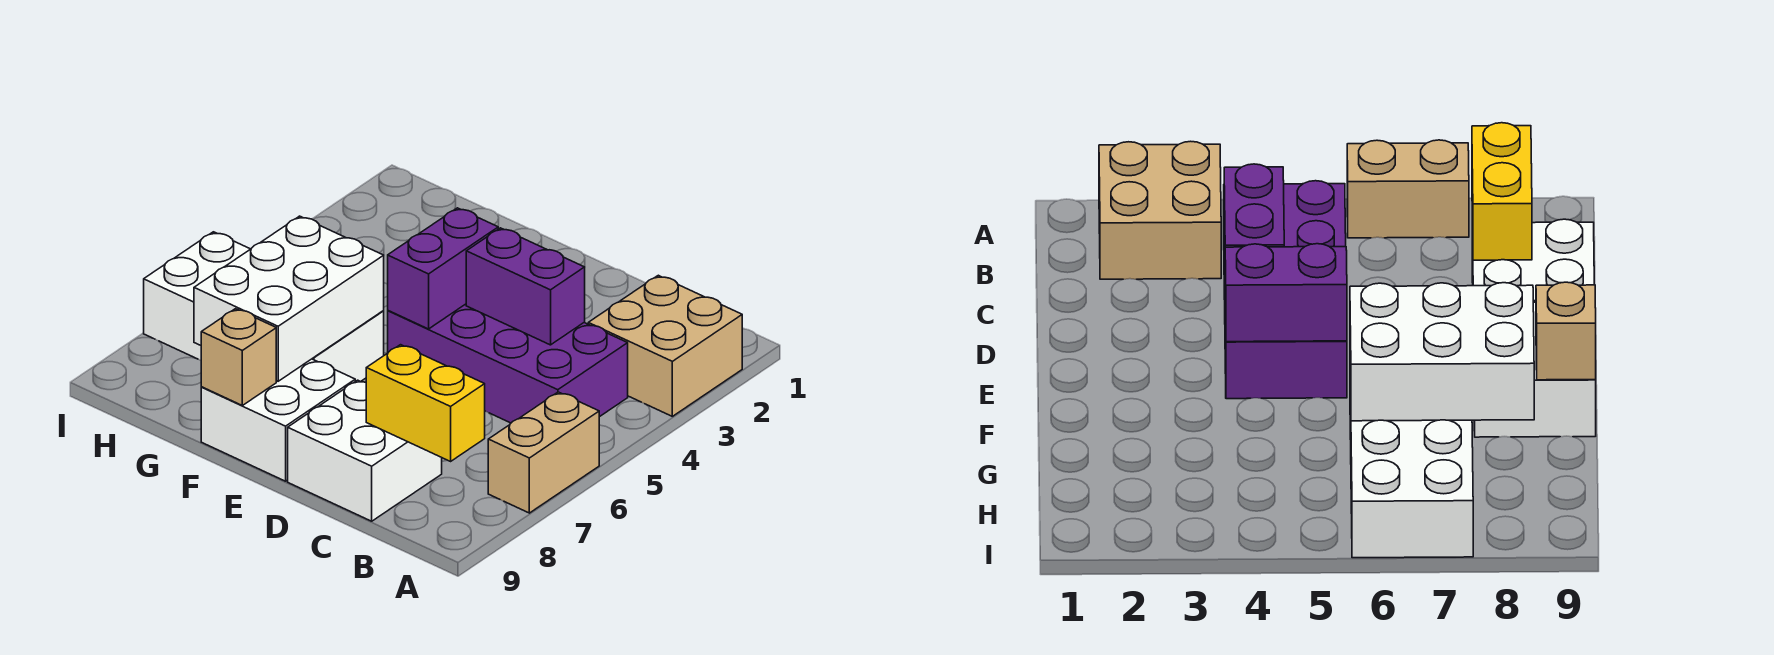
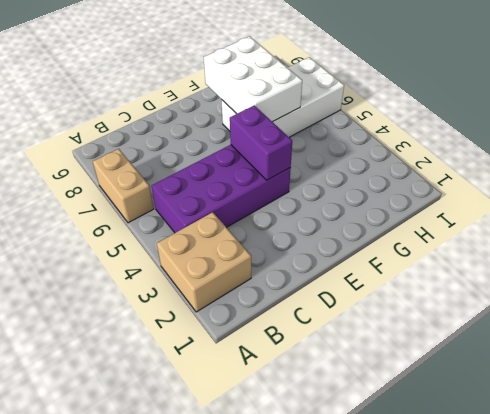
none -> white 2x2 brick [288,380,442,521]
none -> white 2x2 brick [201,359,355,481]

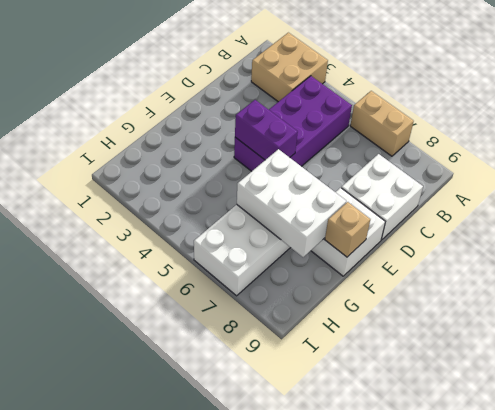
none -> yellow 1x2 brick [366,345,485,461]
none -> purple 1x2 brick [466,228,585,345]

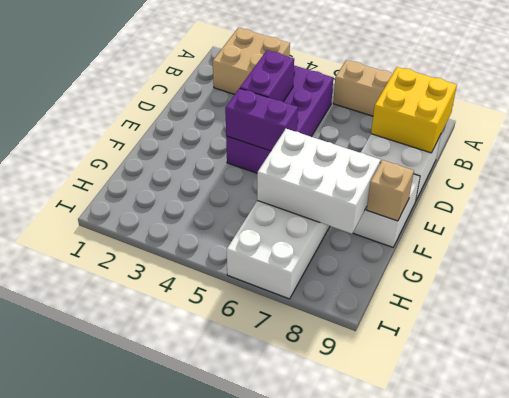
yellow 2x2 brick [371,67,457,153] -> yellow 1x2 brick [366,345,485,461]

